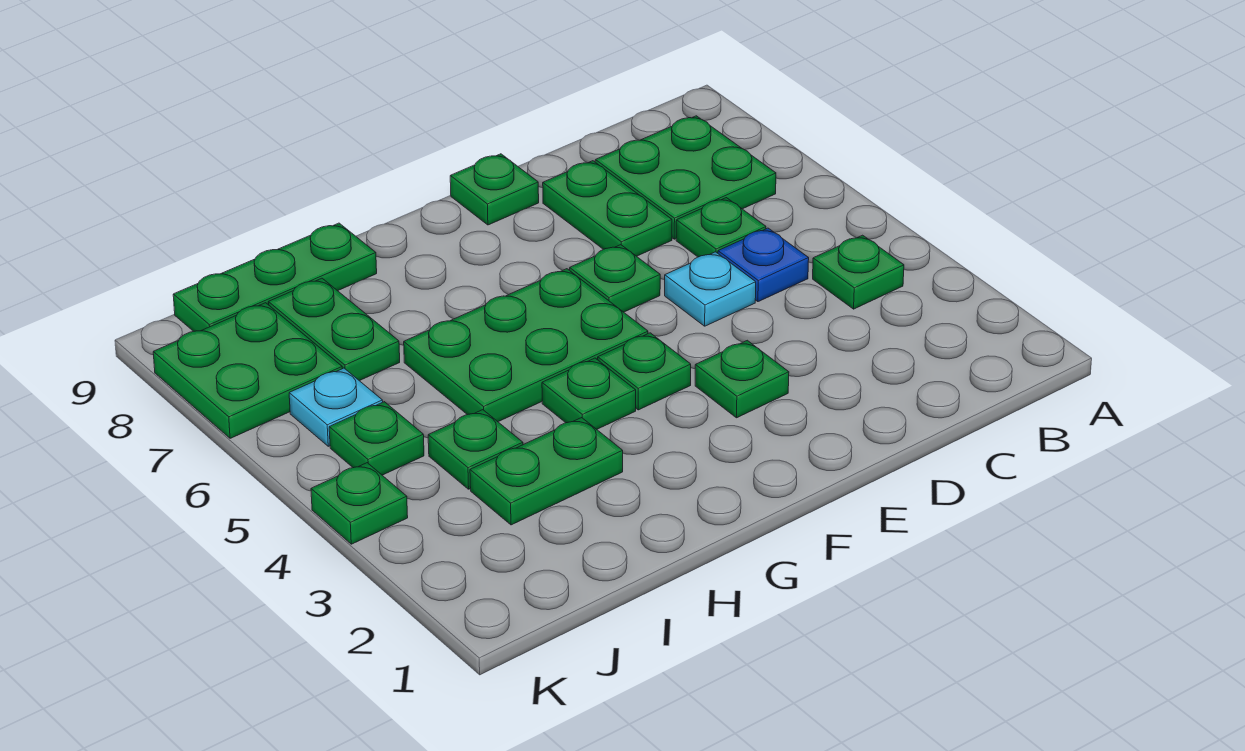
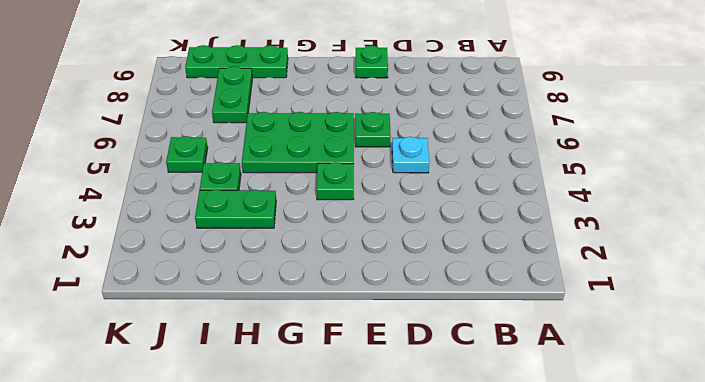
none -> green 1x1 plate [813,235,904,309]
none -> green 2x2 plate [595,116,776,239]
none -> blue 1x1 plate [718,228,809,302]

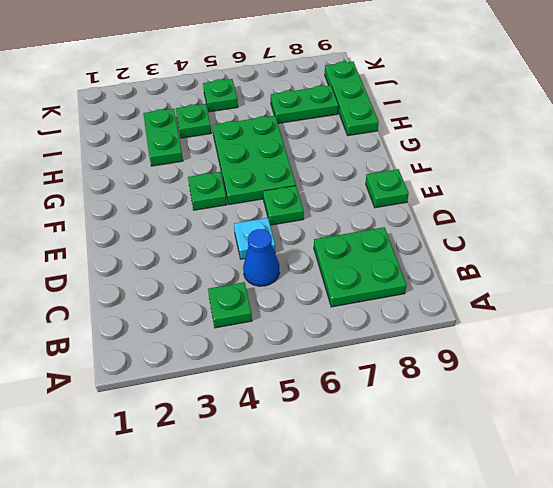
blue 1x1 cone [243,229,279,286] -> blue 1x1 plate [718,228,809,302]
none -> green 1x1 plate [676,198,766,257]
none -> green 1x2 plate [543,161,672,256]
none -> green 1x1 plate [695,340,789,418]

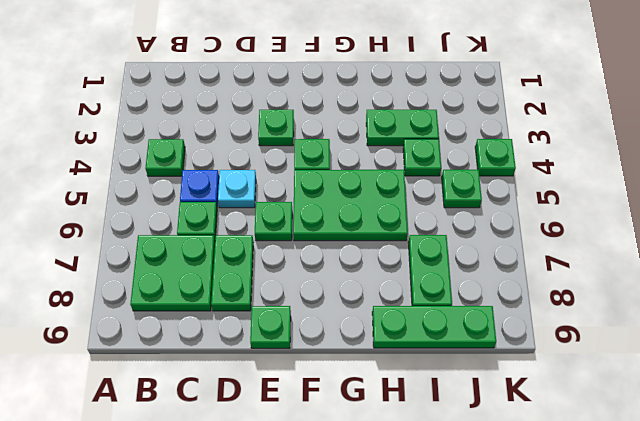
none -> green 1x1 plate [542,358,636,429]
none -> cyan 1x1 plate [289,368,383,446]
none -> green 2x2 plate [153,303,342,438]

